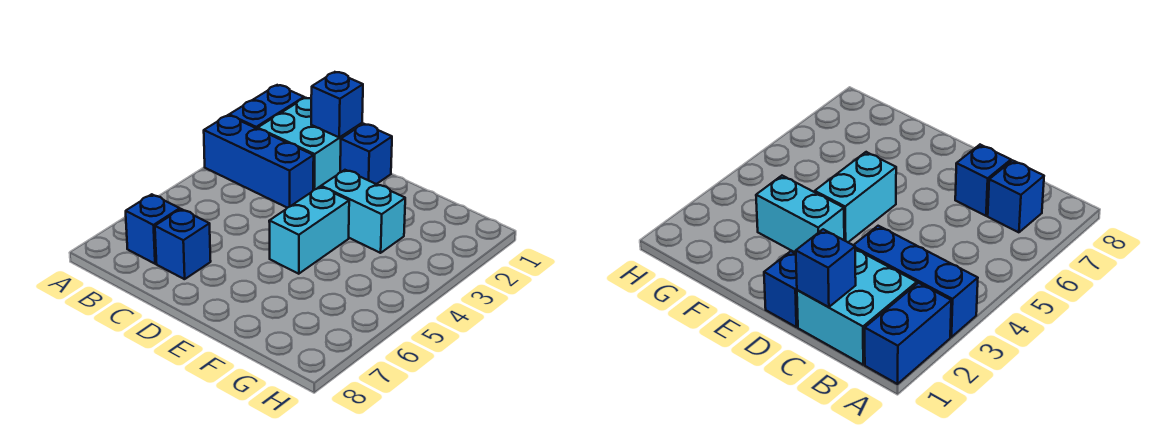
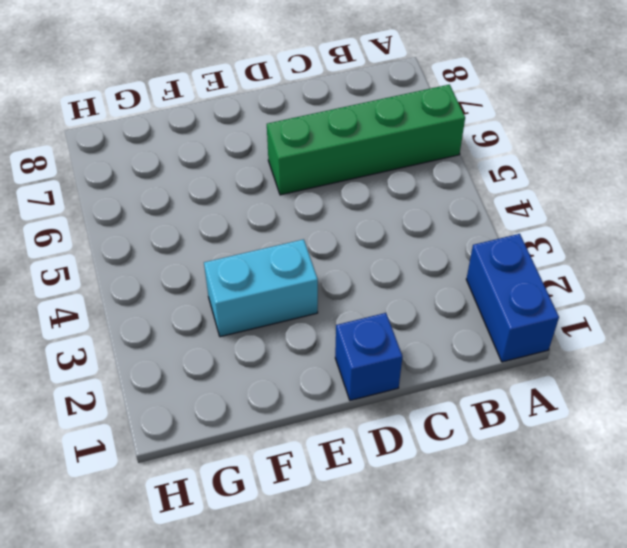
green 1x4 brick [267,85,465,195] -> none
none -> blue 1x3 brick [204,115,314,208]
none -> cyan 2x2 brick [258,98,362,190]

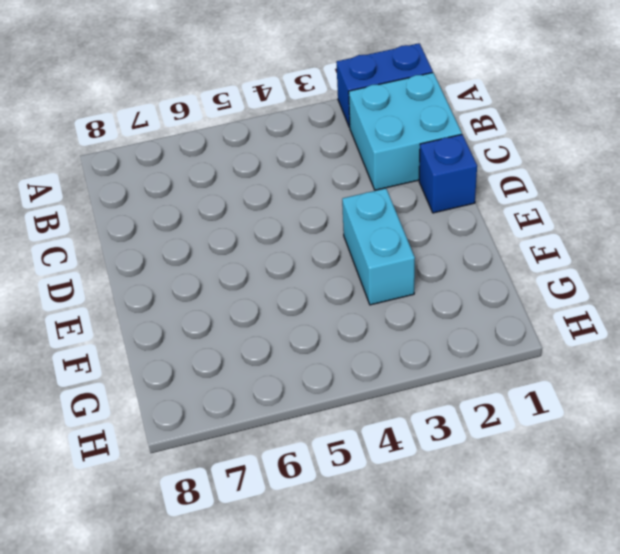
none -> blue 1x3 brick [204,115,314,208]
none -> blue 1x1 brick [126,194,180,264]

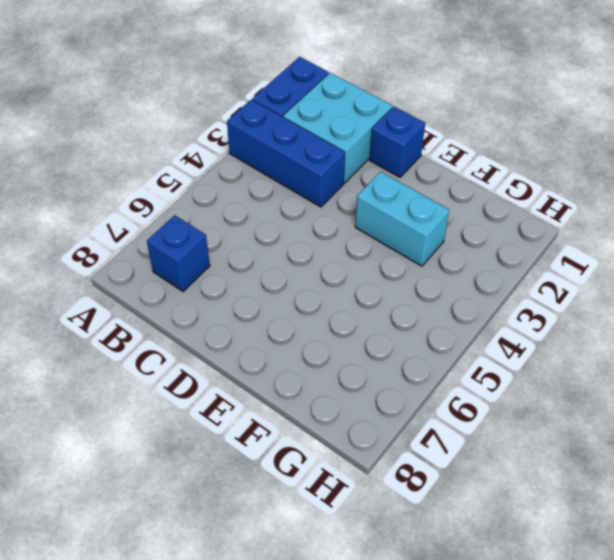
none -> blue 1x1 brick [155,209,211,279]
none -> cyan 1x2 brick [269,187,349,274]

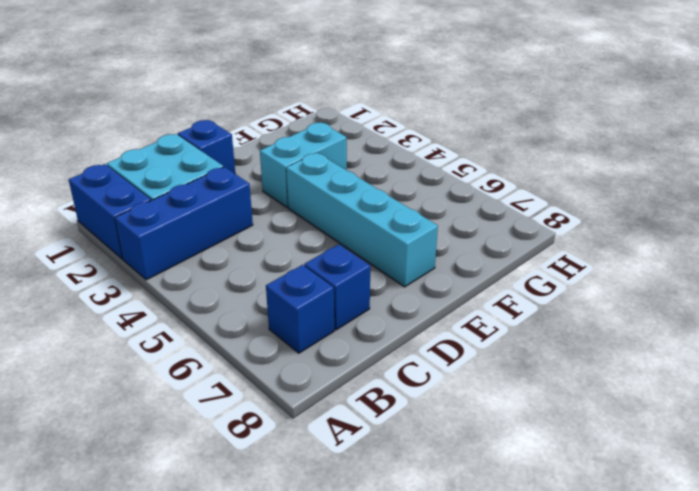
cyan 1x4 brick [286,153,438,287] -> cyan 1x2 brick [269,187,349,274]
none -> blue 1x1 brick [311,72,363,138]

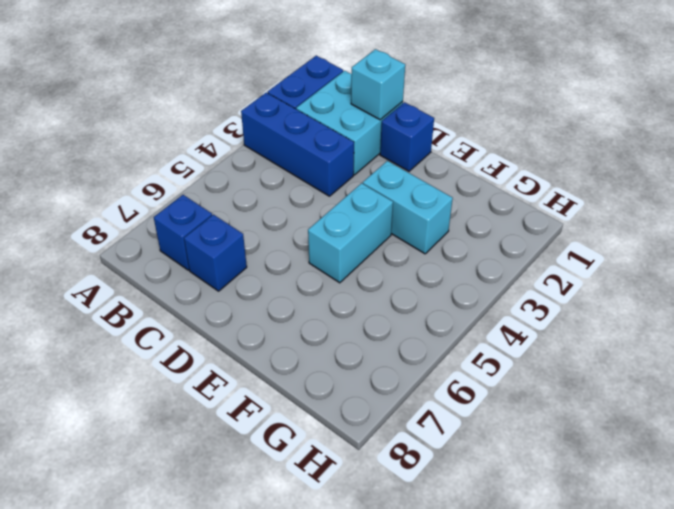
cyan 1x1 brick [351,49,405,120] -> blue 1x1 brick [311,72,363,138]

